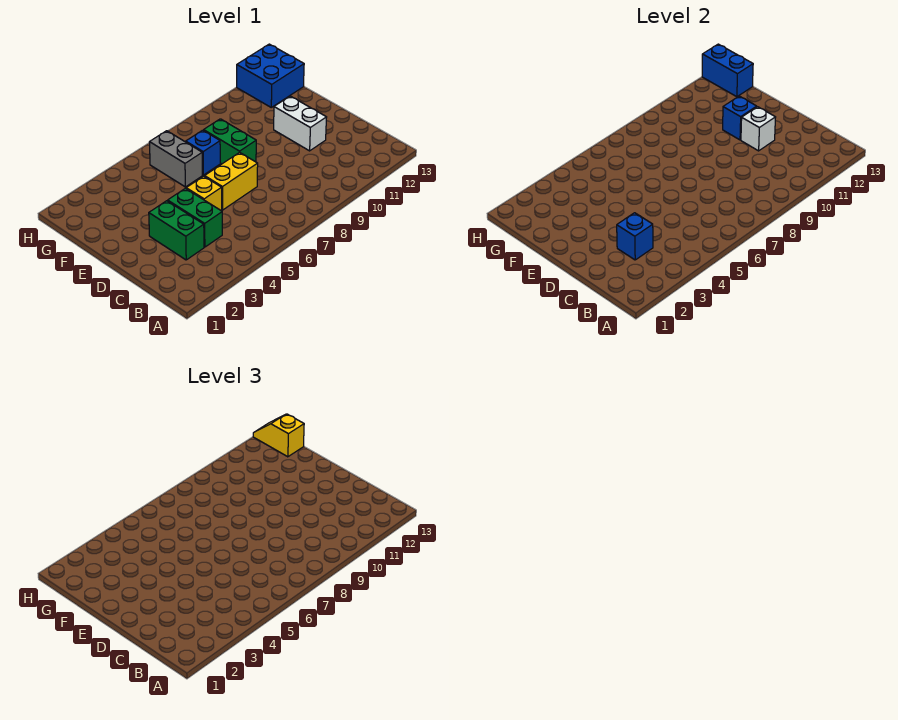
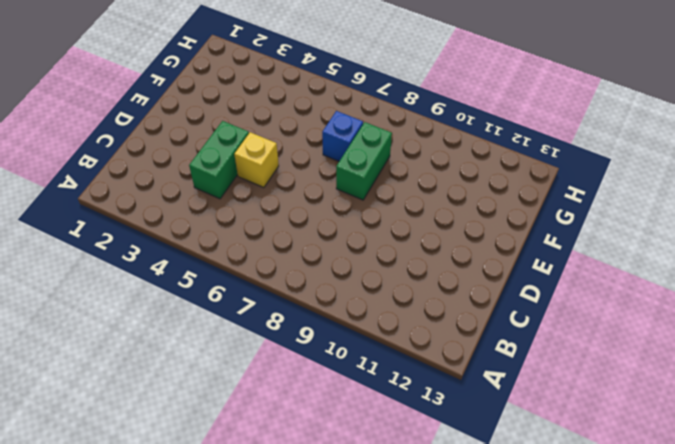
none -> green 1x2 brick [149,201,204,260]
none -> yellow 1x2 brick [205,152,258,210]
none -> white 1x2 brick [274,96,327,151]

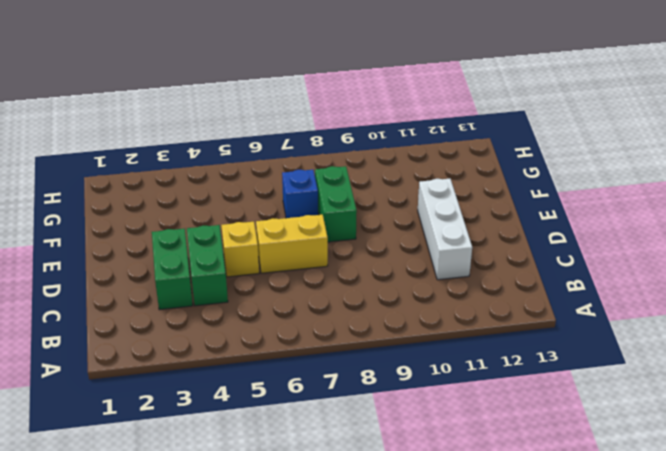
white 1x3 brick [418,178,472,280] -> white 1x2 brick [274,96,327,151]
none -> grey 1x2 brick [149,131,203,187]
none -> blue 2x2 brick [237,44,304,107]
none -> blue 1x1 brick [617,213,653,260]

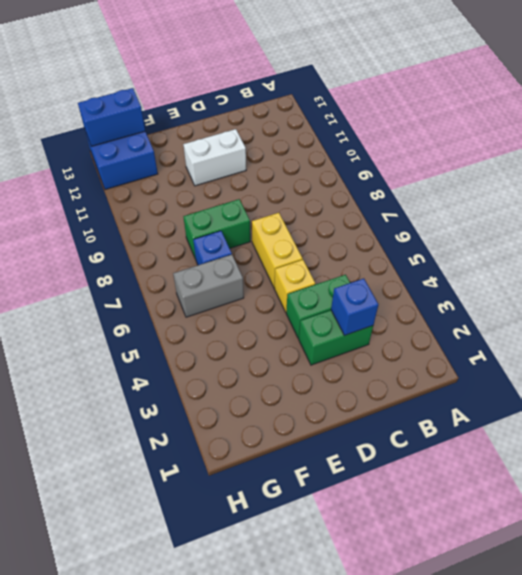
none -> white 1x1 brick [741,107,776,151]
none -> blue 1x1 brick [723,96,757,140]
none -> yellow 1x2 slope [253,414,304,457]

